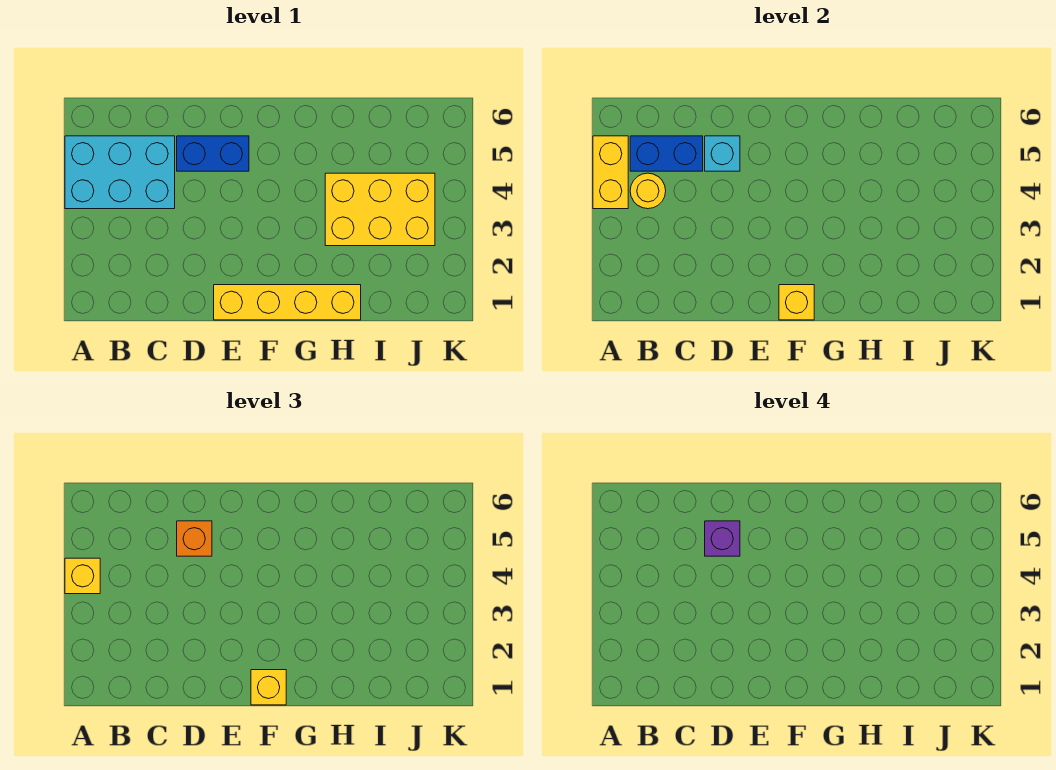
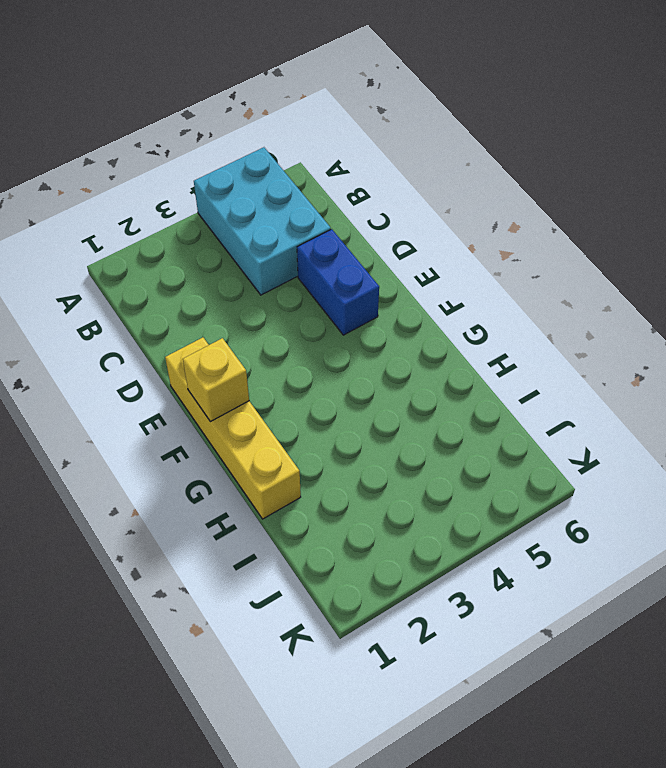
none -> yellow 2x3 brick [325,173,435,246]
none -> yellow 1x2 brick [593,136,628,209]
none -> yellow 1x1 round brick [630,173,666,209]

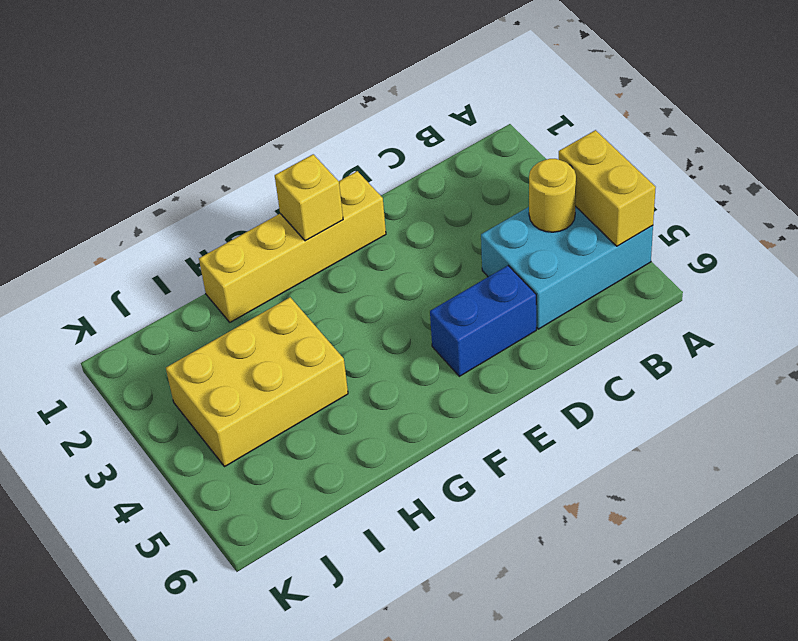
none -> blue 1x2 brick [630,136,703,171]
none -> cyan 1x1 brick [705,136,740,171]
none -> yellow 1x1 brick [65,558,100,594]

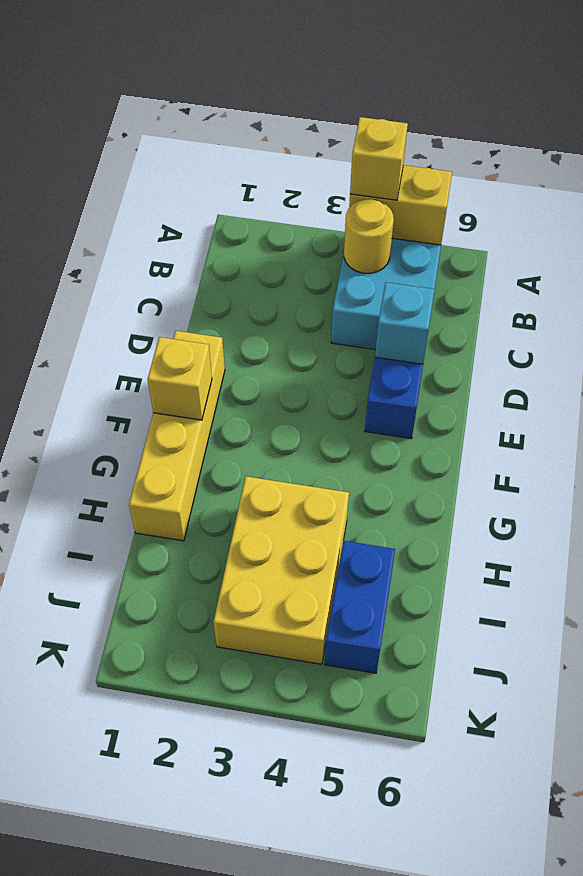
blue 1x2 brick [325,541,395,673] -> blue 1x2 brick moved to [630,136,703,171]
none -> orange 1x1 brick [177,521,212,556]
none -> yellow 1x1 brick [251,670,286,705]
none -> purple 1x1 brick [705,521,740,556]

